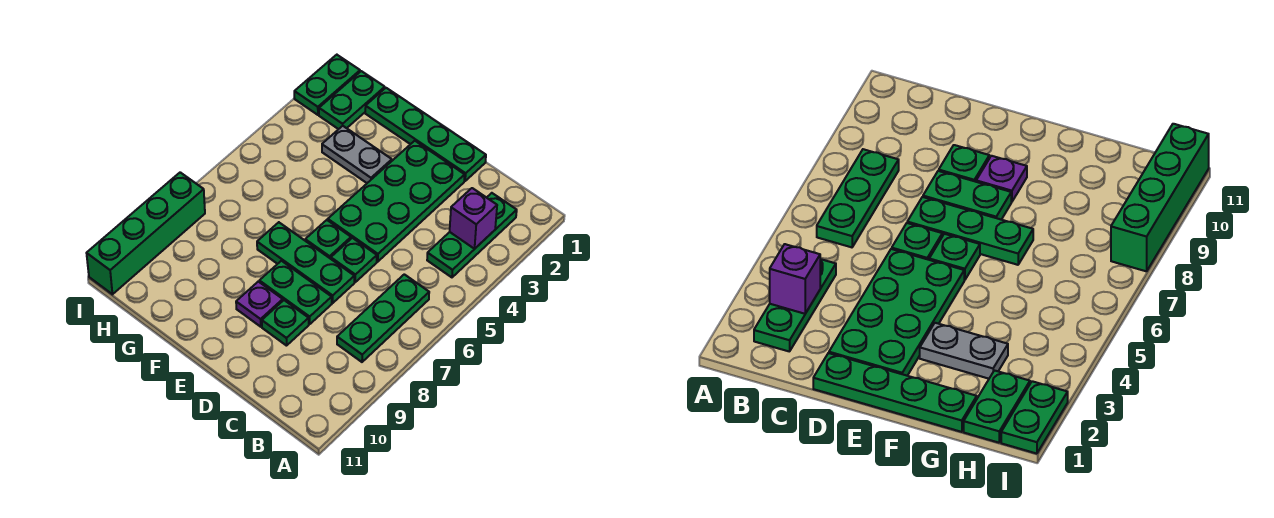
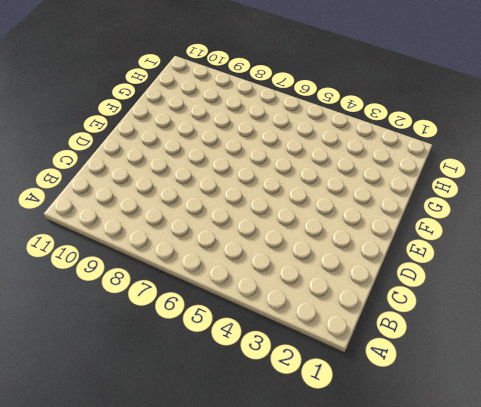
none -> green 1x3 plate [427,193,517,277]
none -> green 1x3 plate [337,274,429,362]
none -> green 1x4 plate [365,88,486,181]

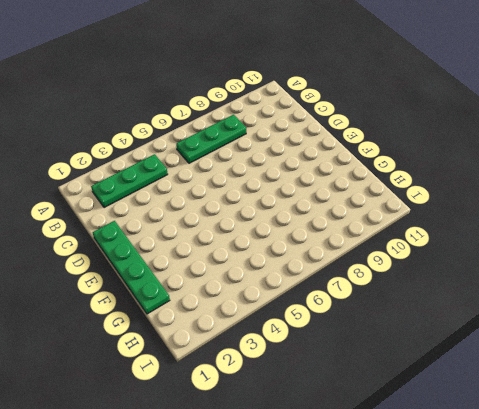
none -> green 2x4 plate [328,141,465,262]
none -> green 1x1 plate [331,238,377,282]
none -> green 1x3 plate [257,222,354,303]

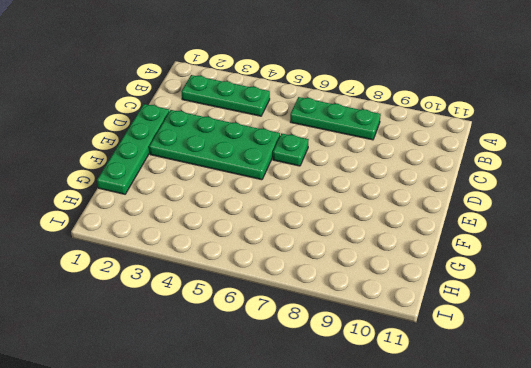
none -> green 1x3 plate [257,222,354,303]
none -> green 1x2 plate [259,261,332,324]
none -> green 1x1 plate [262,300,309,346]

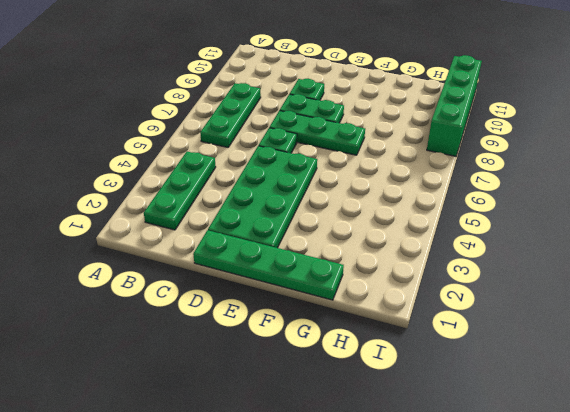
none -> green 1x1 plate [305,220,351,259]
none -> purple 1x1 plate [236,282,283,327]
none -> grey 1x2 plate [322,126,392,183]

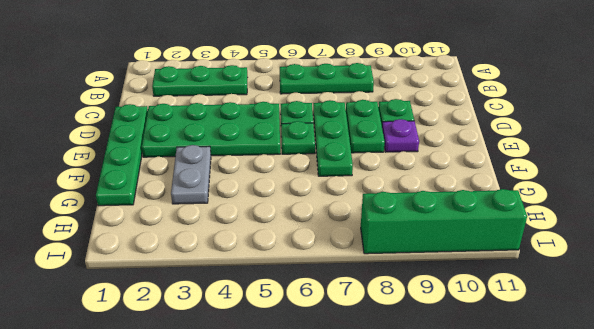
none -> green 1x2 plate [319,71,385,129]
none -> green 1x2 plate [294,55,360,115]
none -> purple 1x1 brick [450,188,497,249]

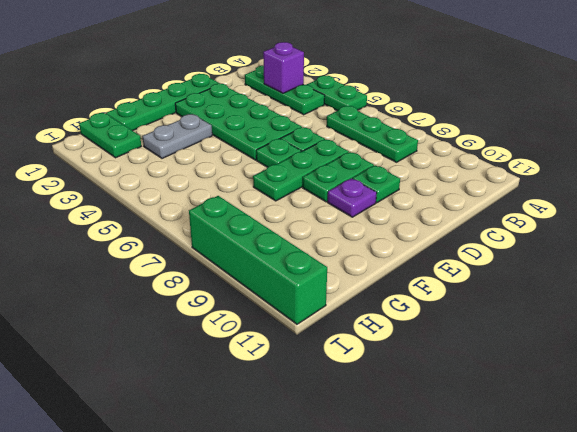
green 1x2 plate [306,76,367,111] -> green 1x2 plate moved to [294,55,360,115]

